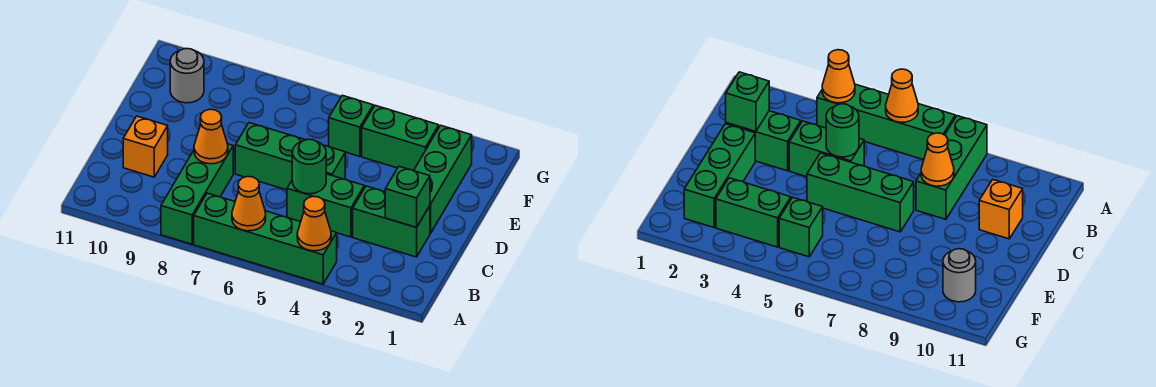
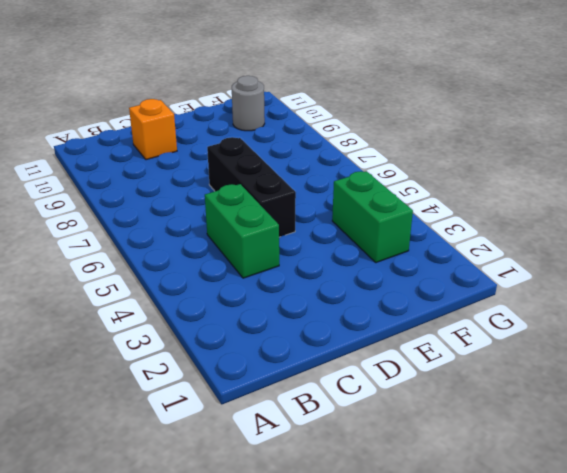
black 1x3 brick [207,137,296,237] -> green 1x3 brick [235,123,345,190]
none -> green 1x4 brick [194,193,337,284]
none -> green 1x3 brick [161,144,233,244]
none -> green 1x2 brick [353,186,430,257]

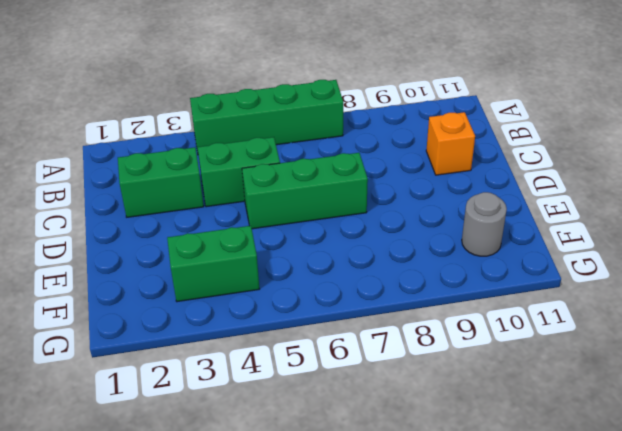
none -> green 1x3 brick [161,144,233,244]
none -> green 1x3 brick [414,125,472,234]
none -> green 1x1 brick [329,95,373,156]

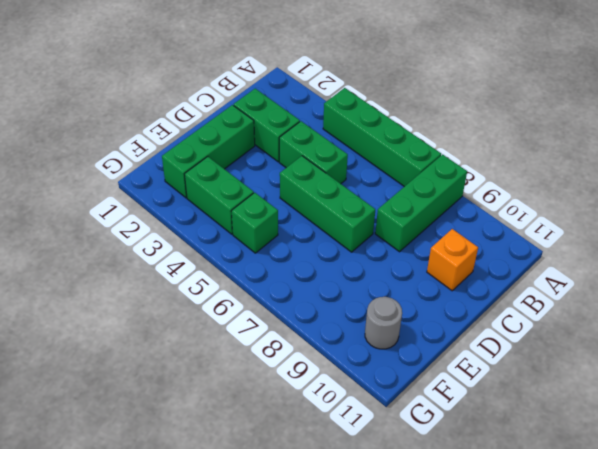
none -> orange 1x1 cone [297,196,331,251]
none -> orange 1x1 cone [232,176,266,231]
none -> green 1x1 brick [385,166,430,227]

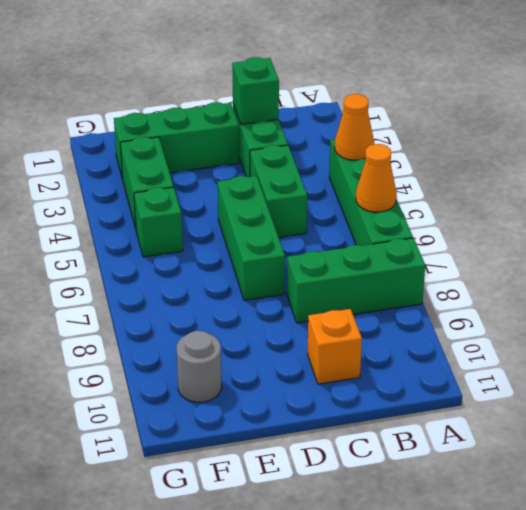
none -> green 1x1 round brick [292,139,326,194]
none -> orange 1x1 cone [194,109,228,164]

